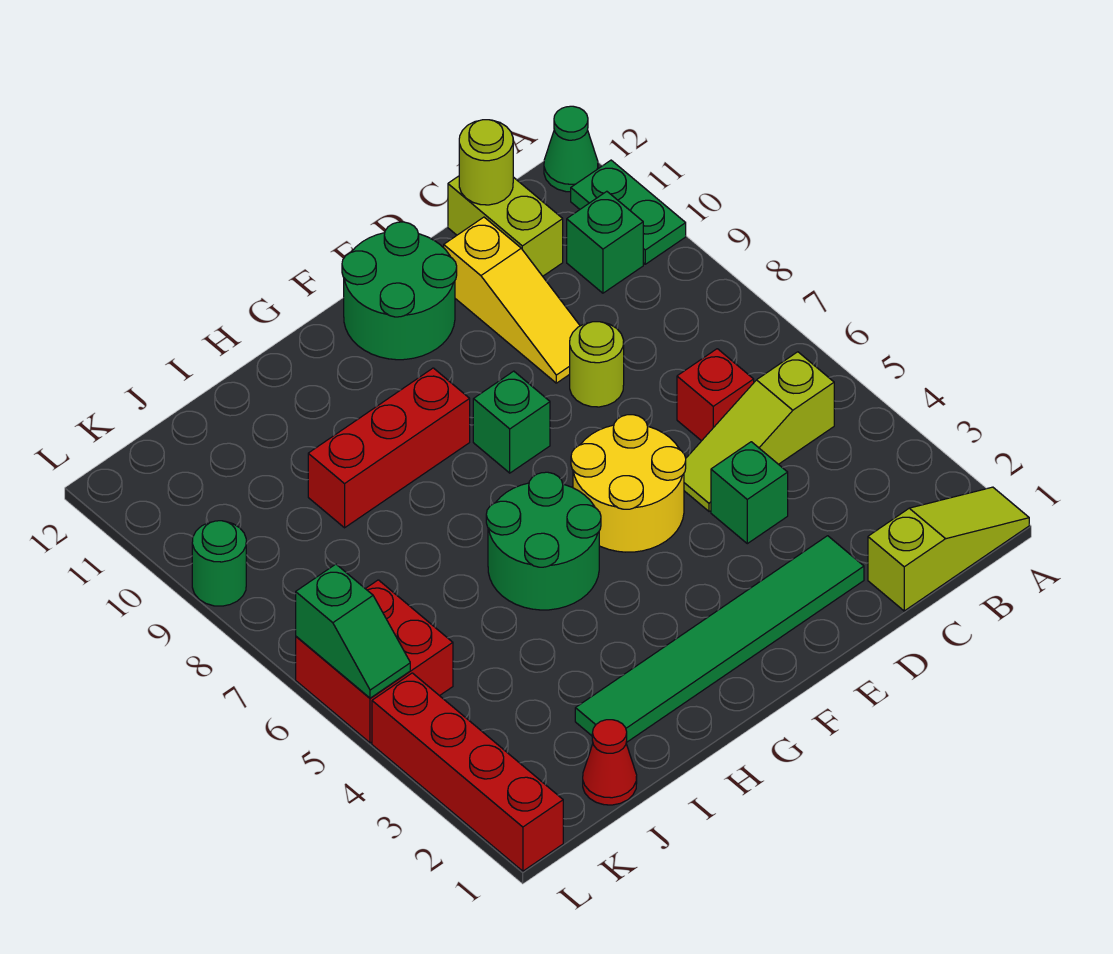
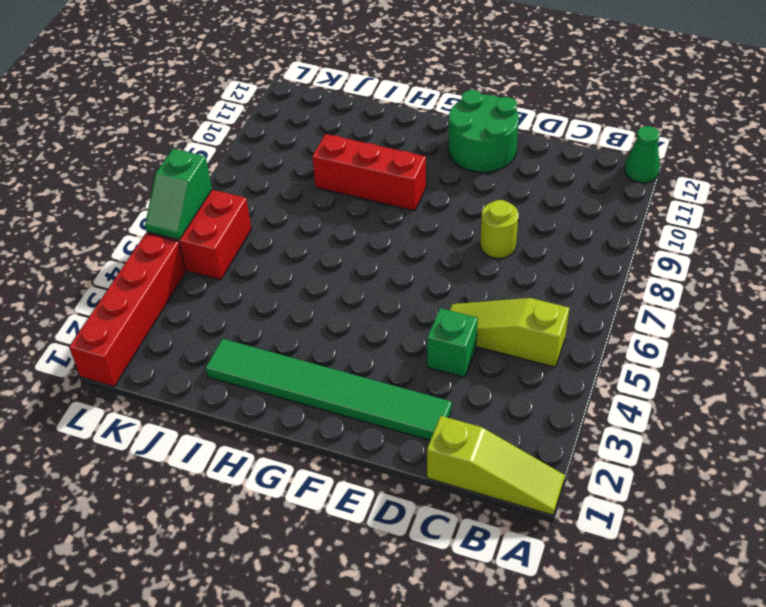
none -> green 1x2 plate [571,160,686,264]
none -> green 1x1 brick [567,191,643,293]
none -> red 1x1 brick [677,349,754,441]

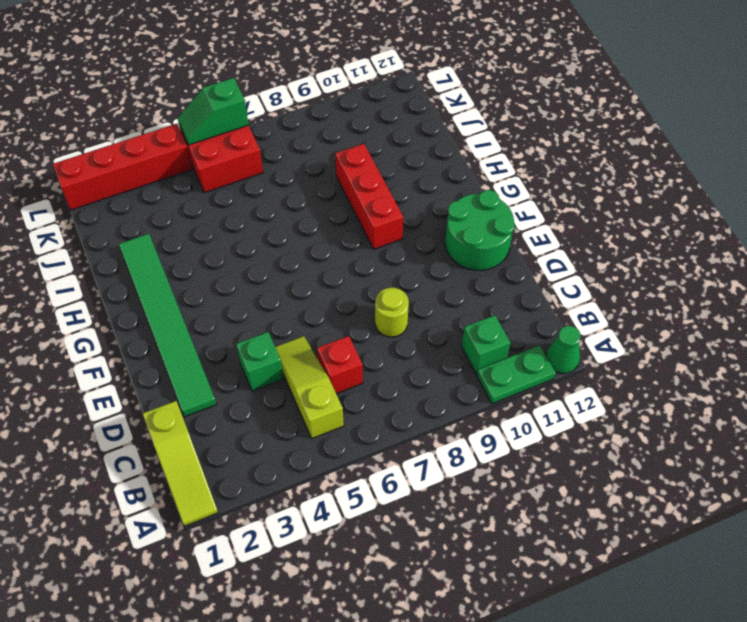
none -> lime 1x2 brick [448,176,563,276]
none -> yellow 1x3 slope [444,217,580,383]
none -> yellow 2x2 round brick [571,415,686,552]

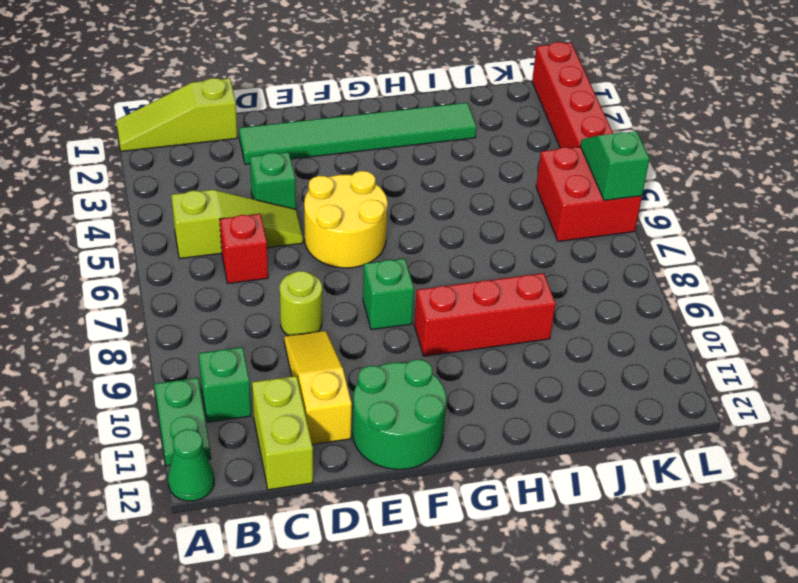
none -> green 2x2 round brick [486,472,601,610]
none -> red 1x1 cone [583,720,637,805]
none -> green 1x1 round brick [192,521,246,606]

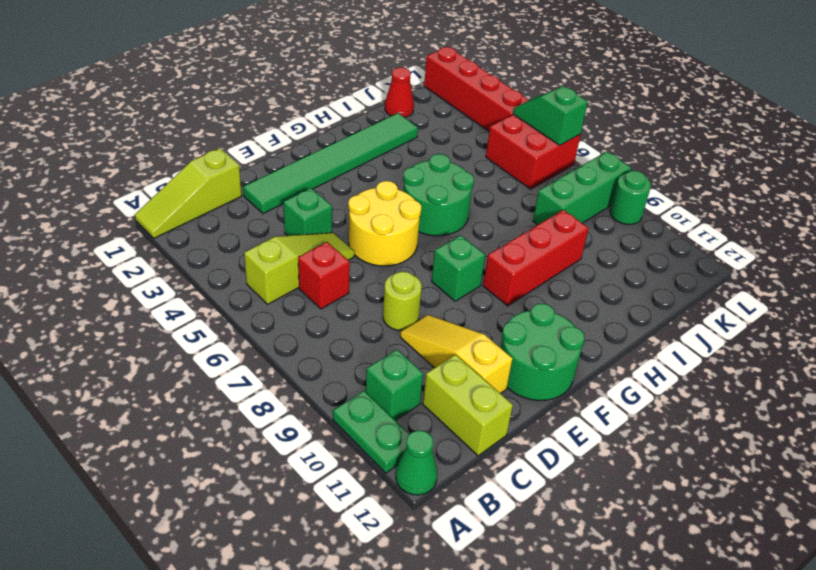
green 1x3 brick [533,151,631,225] -> none
none -> lime 1x1 round brick [459,120,513,205]

